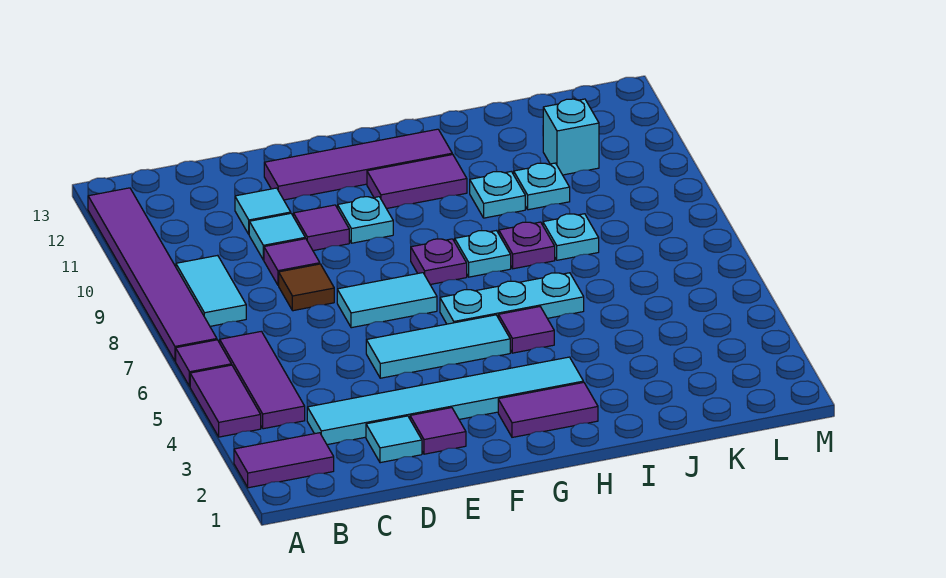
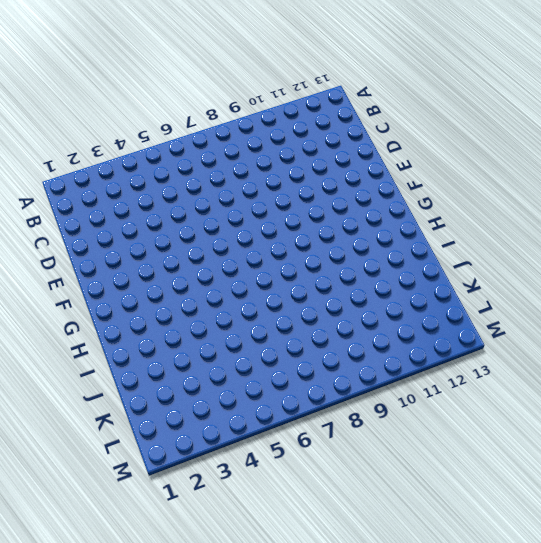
none -> purple 1x2 tile [234,433,334,488]
none -> purple 1x2 tile [190,365,261,437]
none -> purple 1x1 tile [176,340,231,386]

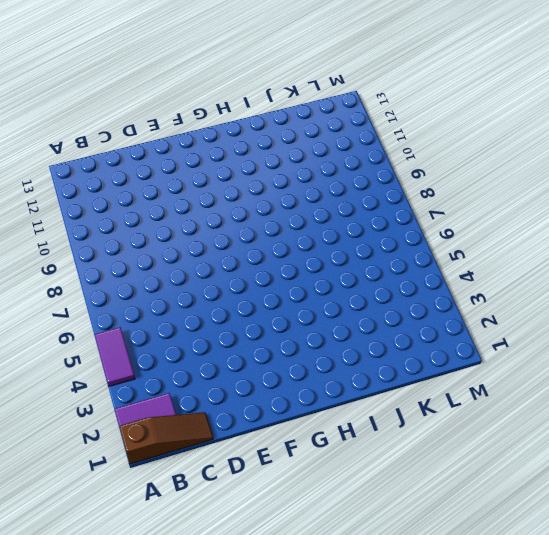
brown 1x3 slope [119,412,213,464] -> none
none -> purple 1x1 tile [176,340,231,386]
none -> purple 1x6 tile [88,188,217,361]
none -> purple 1x3 tile [220,331,305,429]

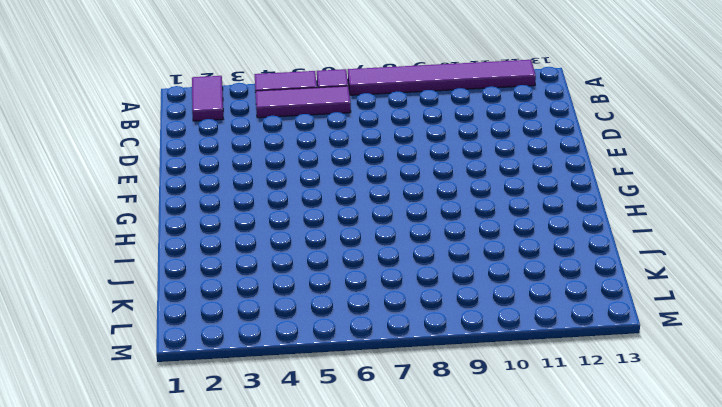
none -> cyan 1x2 tile [176,255,246,326]
none -> cyan 1x6 tile [307,357,583,445]
none -> cyan 1x1 tile [366,416,422,463]

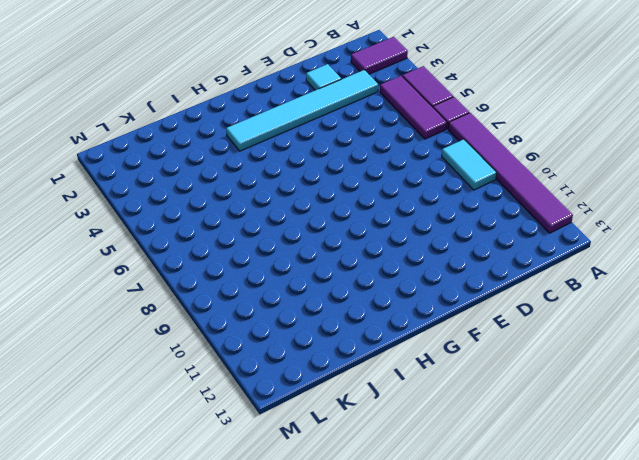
none -> brown 1x1 tile [279,264,334,311]
none -> purple 1x1 tile [264,239,320,285]
none -> cyan 1x1 tile [249,213,305,260]

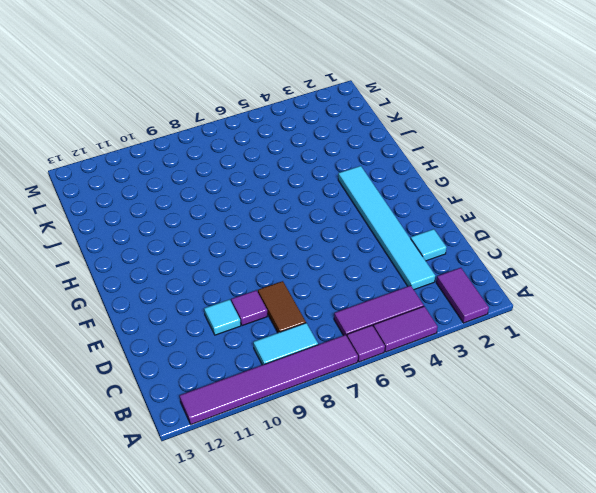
brown 1x2 tile [258,281,306,333] -> brown 1x1 tile [279,264,334,311]
none -> cyan 1x1 tile [235,188,291,234]
none -> purple 1x1 tile [410,408,466,454]
none -> cyan 1x3 tile [366,315,510,378]

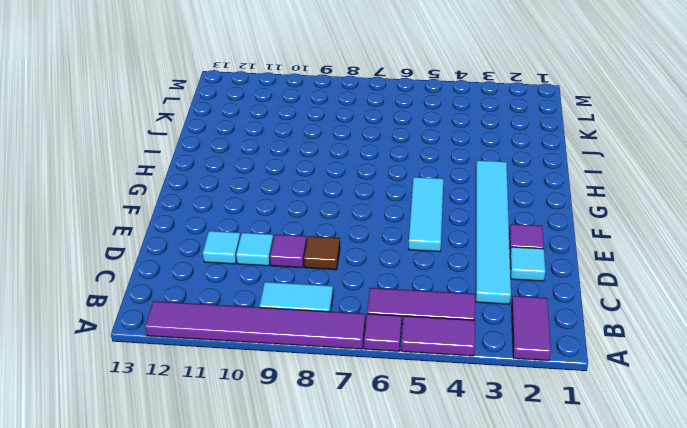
none -> cyan 1x2 tile [337,273,437,328]
none -> purple 1x1 tile [293,205,349,251]
none -> purple 1x4 tile [264,129,452,200]

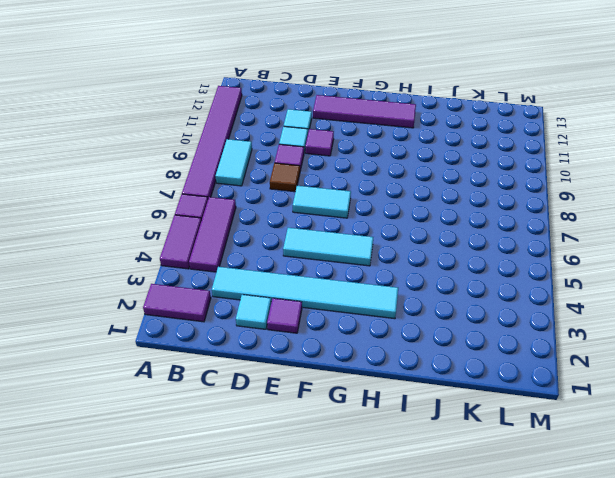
none -> cyan 1x1 plate [338,197,393,243]
none -> purple 1x2 tile [498,382,598,437]
none -> cyan 1x3 plate [440,273,584,324]

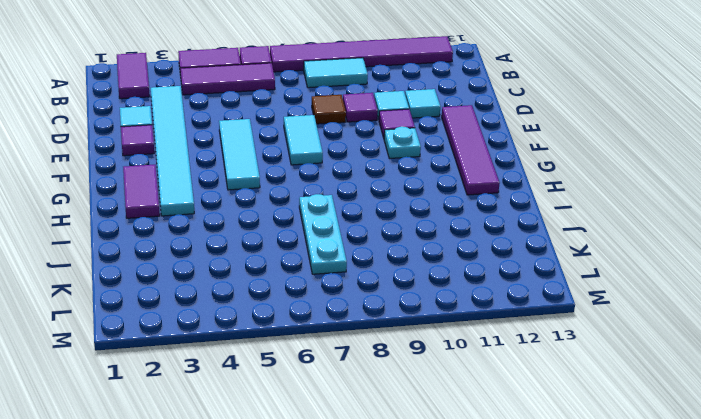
cyan 1x3 plate [299,194,347,274] -> cyan 1x3 plate moved to [440,273,584,324]
none -> purple 1x1 plate [411,239,467,285]
none -> purple 1x2 tile [367,154,467,209]
none -> purple 1x1 tile [498,307,554,353]

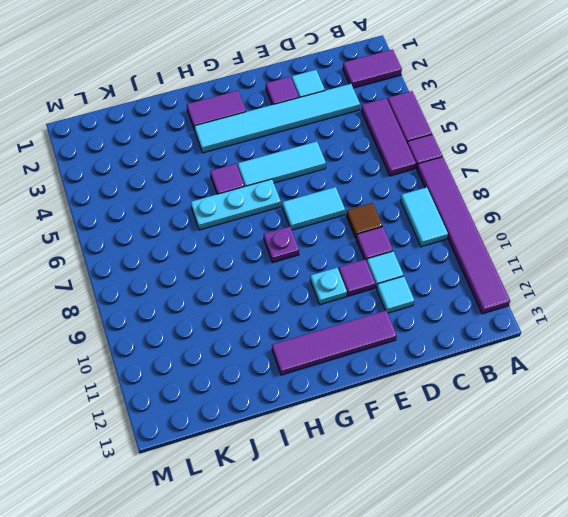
none -> purple 1x2 tile [367,154,467,209]
none -> cyan 1x1 plate [455,230,511,277]
none -> purple 1x1 plate [499,222,555,269]

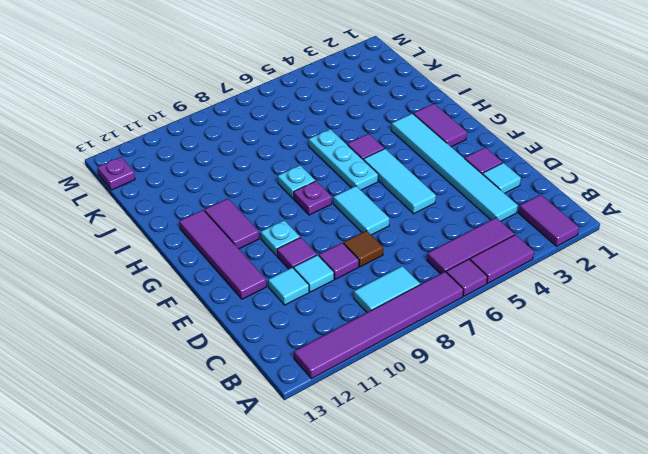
purple 1x1 plate [97,157,135,190] -> purple 1x1 plate moved to [499,222,555,269]
none -> cyan 1x1 plate [470,171,525,218]
none -> cyan 1x1 plate [543,214,599,260]
none -> cyan 1x1 plate [514,163,570,210]

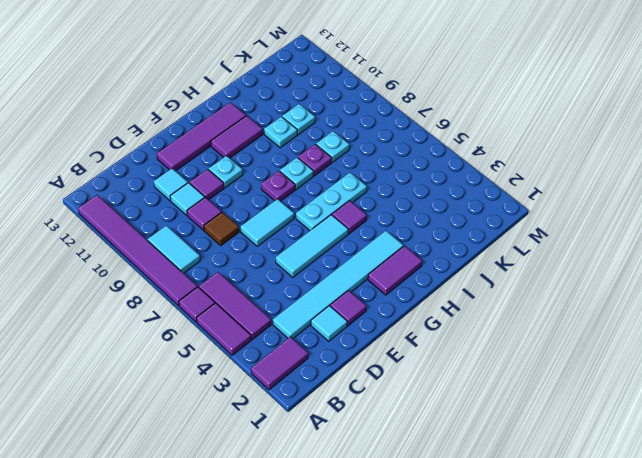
none -> cyan 1x1 brick [543,99,599,175]

